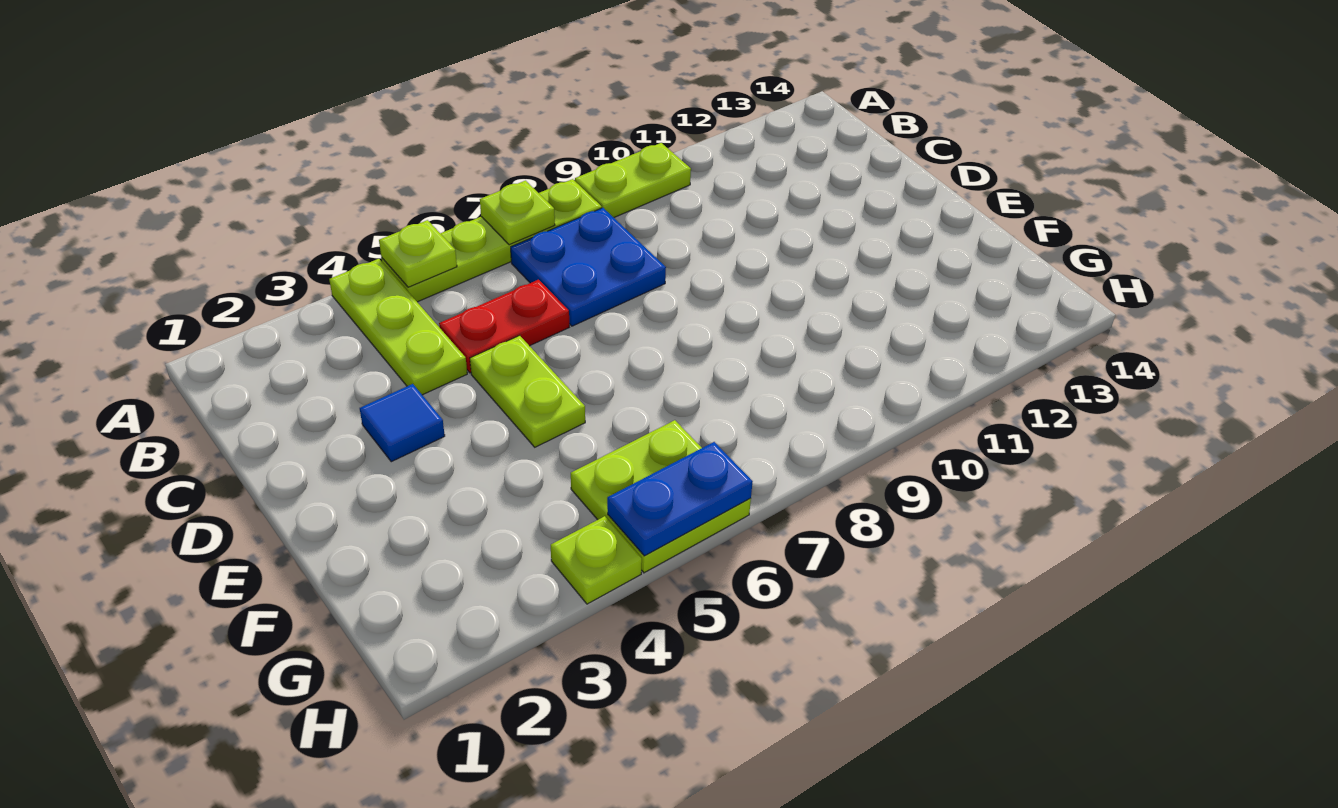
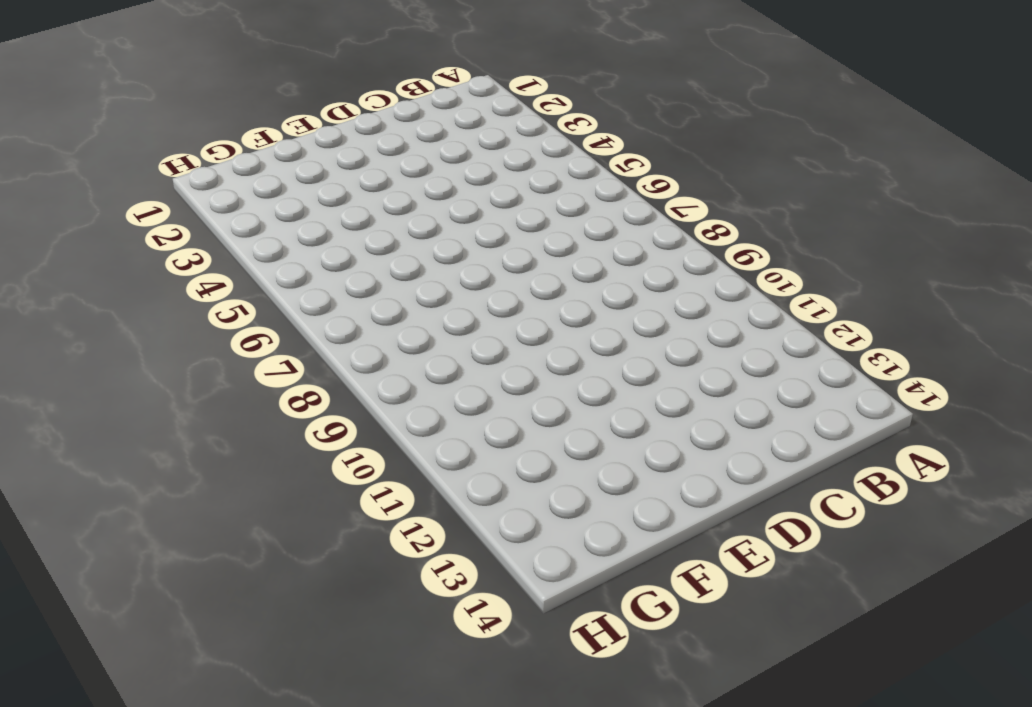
none -> lime 1x3 plate [329,259,467,395]
none -> lime 1x4 plate [382,179,602,302]
none -> lime 1x2 plate [575,143,691,217]

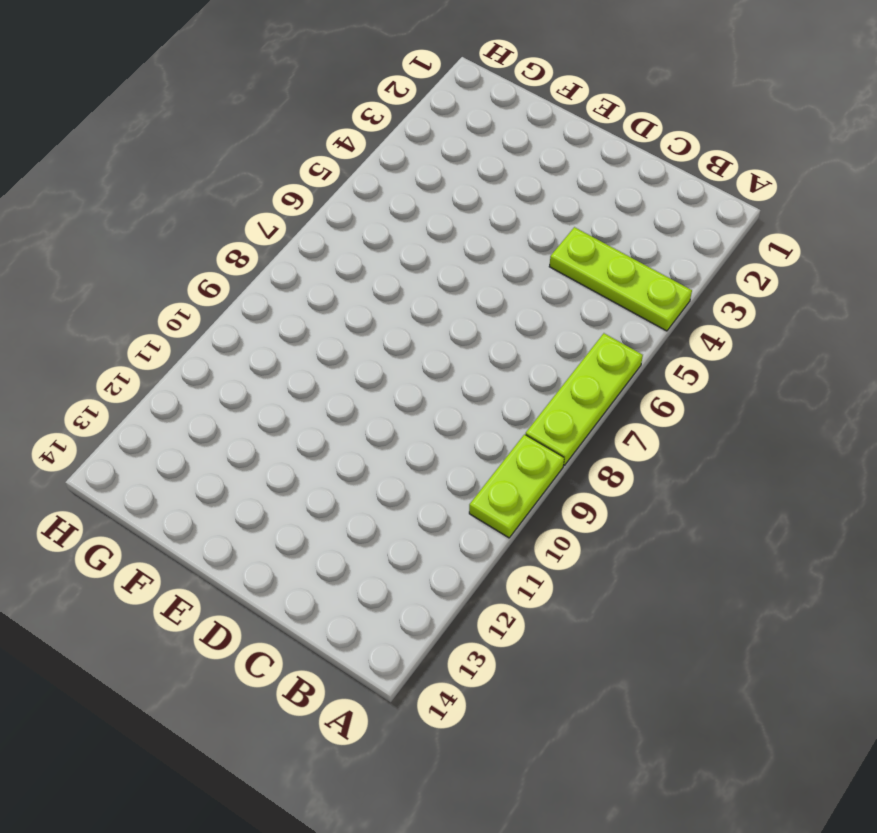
lime 1x3 plate [526,333,643,466] -> lime 1x4 plate [382,179,602,302]
none -> blue 2x2 plate [511,208,666,326]
none -> red 1x2 plate [439,280,569,373]
none -> blue 1x1 tile [360,384,445,462]

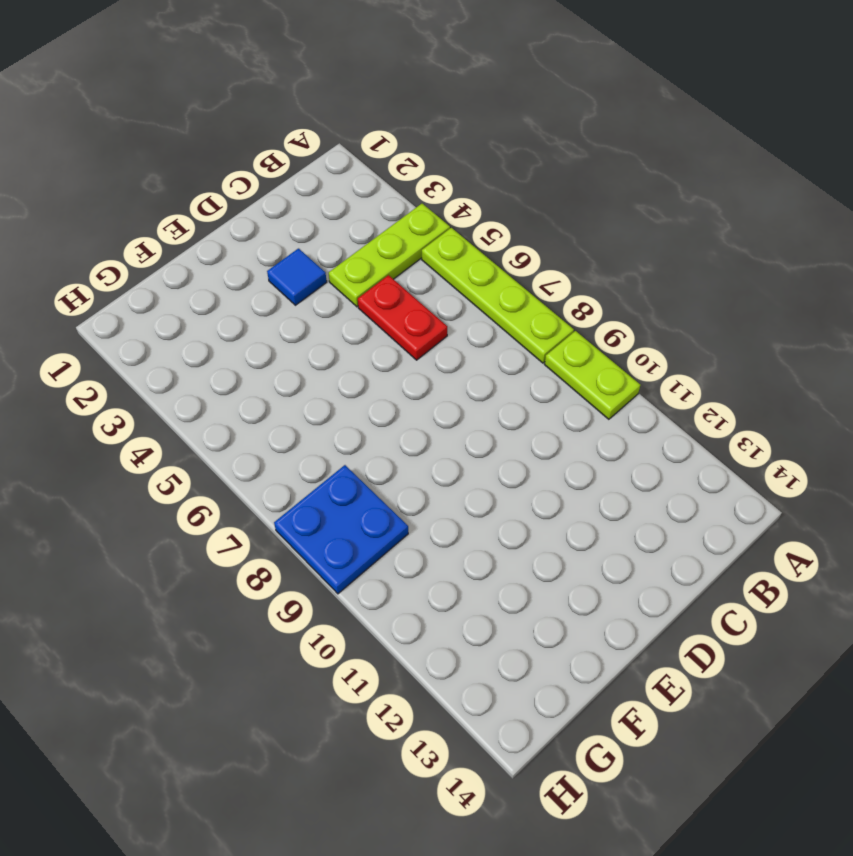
blue 2x2 plate [274,465,408,594] -> blue 2x2 plate moved to [511,208,666,326]
none -> lime 1x2 plate [470,335,585,447]
none -> lime 2x2 plate [571,420,751,573]
none -> lime 1x1 plate [551,516,642,604]

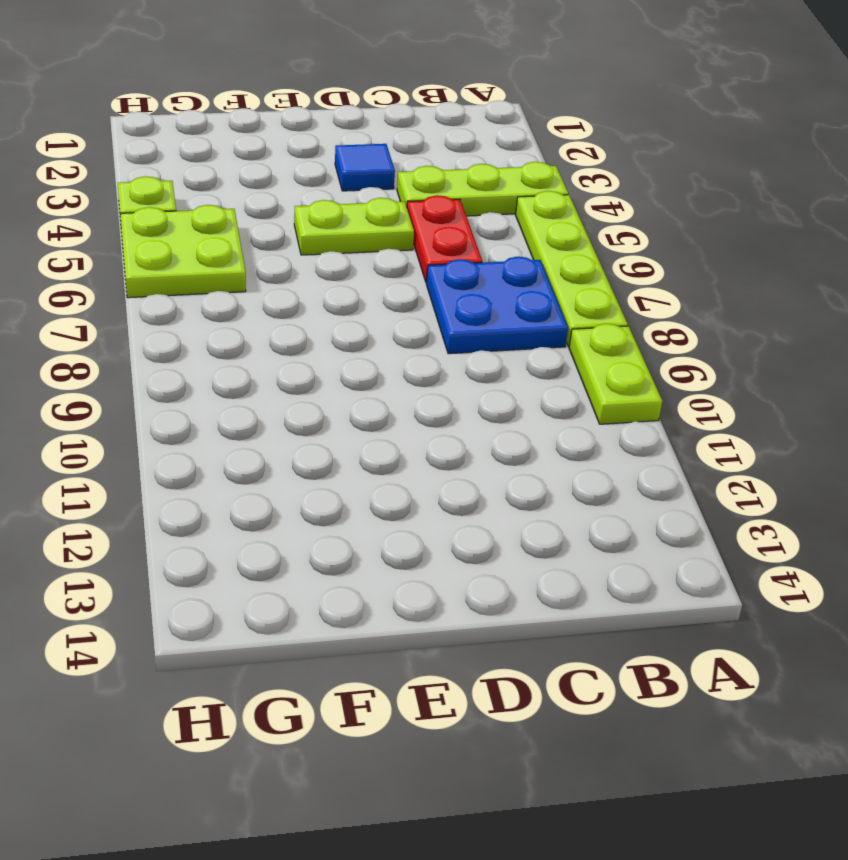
none -> lime 1x1 plate [379,220,457,287]
none -> lime 1x1 plate [480,181,555,245]
none -> blue 1x2 plate [607,442,753,556]

